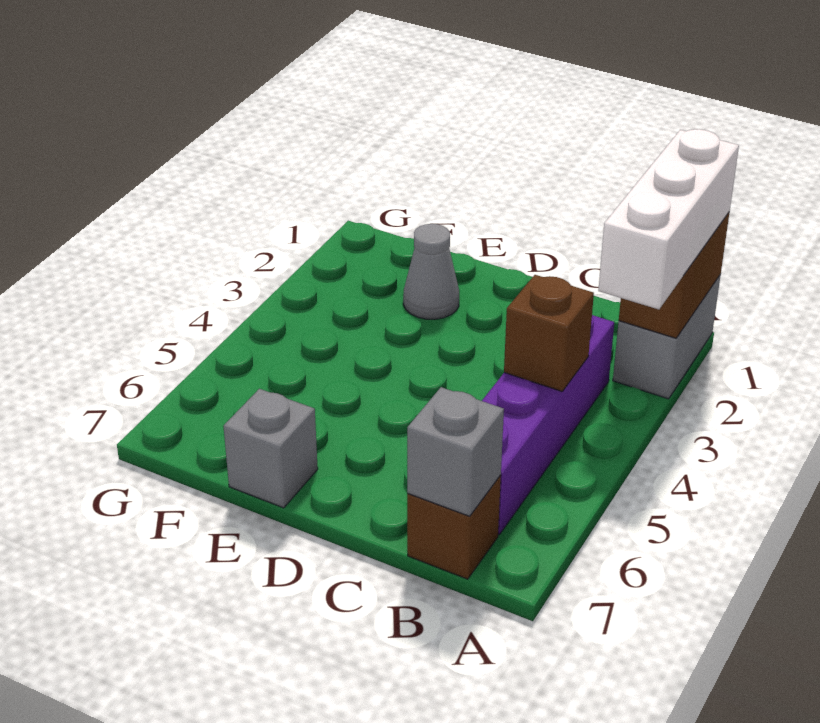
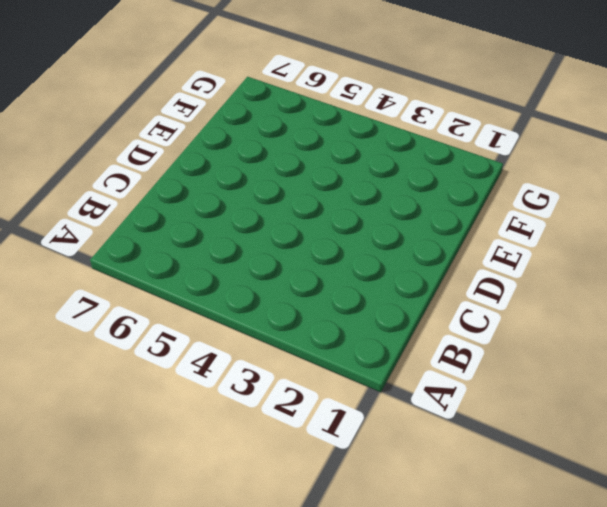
none -> grey 1x2 brick [613,275,721,399]
none -> purple 1x4 brick [482,315,614,535]

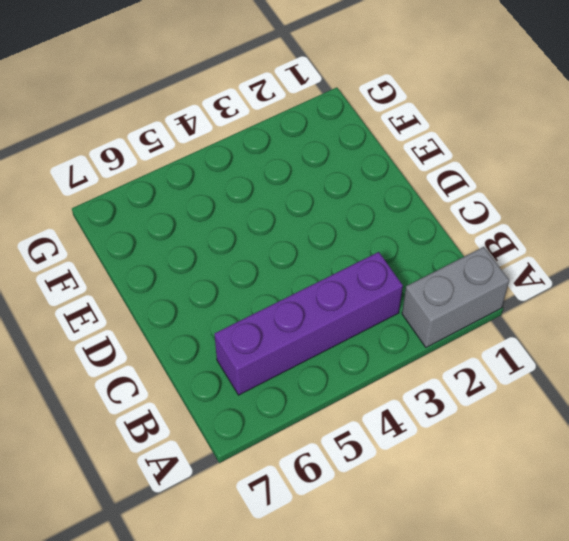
none -> brown 1x1 brick [407,475,501,579]
none -> grey 1x1 cone [403,224,459,319]

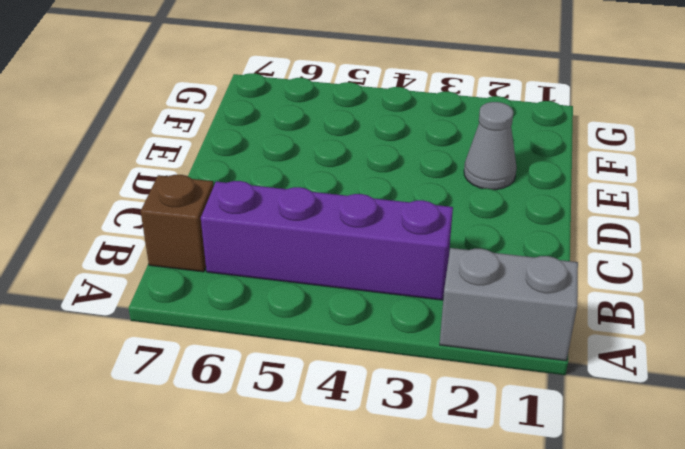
none -> grey 1x1 brick [223,389,318,508]
none -> brown 1x2 brick [619,212,730,338]

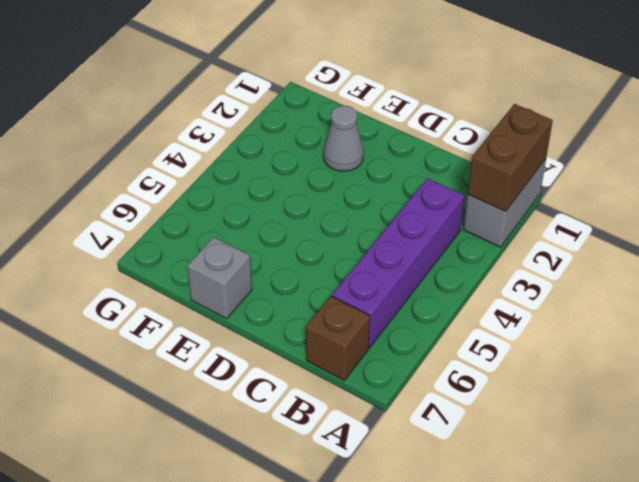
none -> brown 1x1 brick [504,275,594,391]
none -> grey 1x1 brick [407,387,504,516]

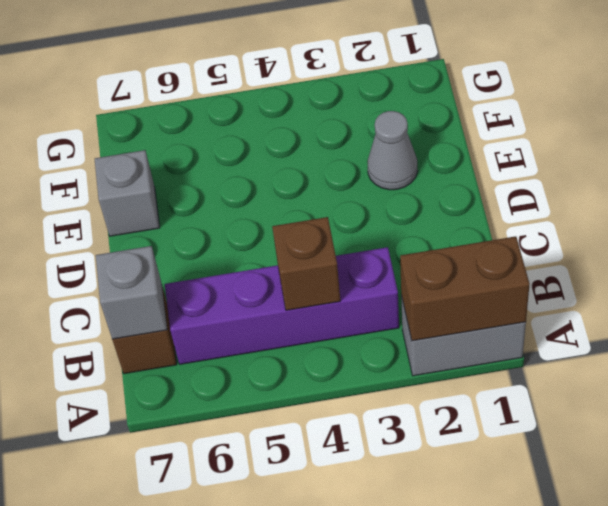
none -> white 1x3 brick [598,129,739,309]

